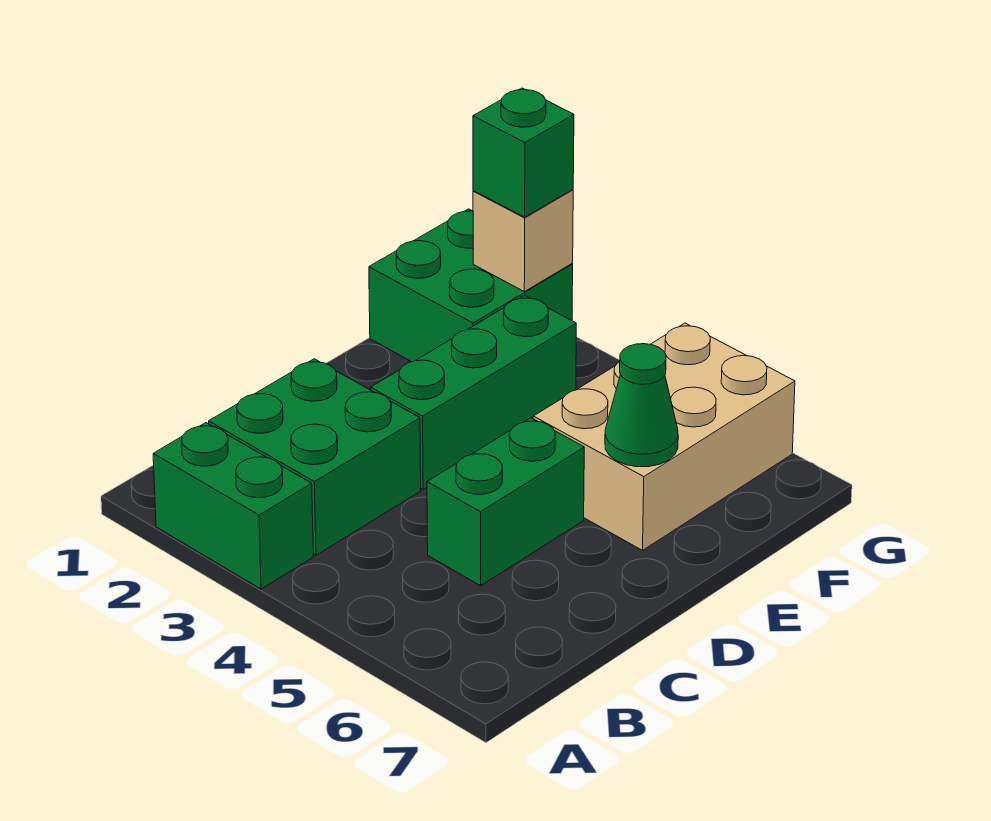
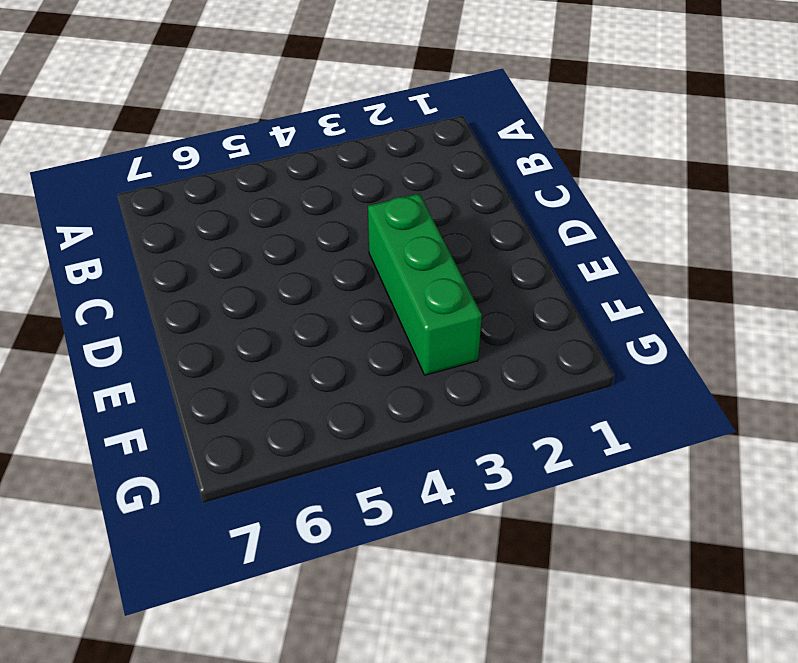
none -> green 1x2 brick [153,423,313,589]
none -> green 2x2 brick [209,359,421,555]

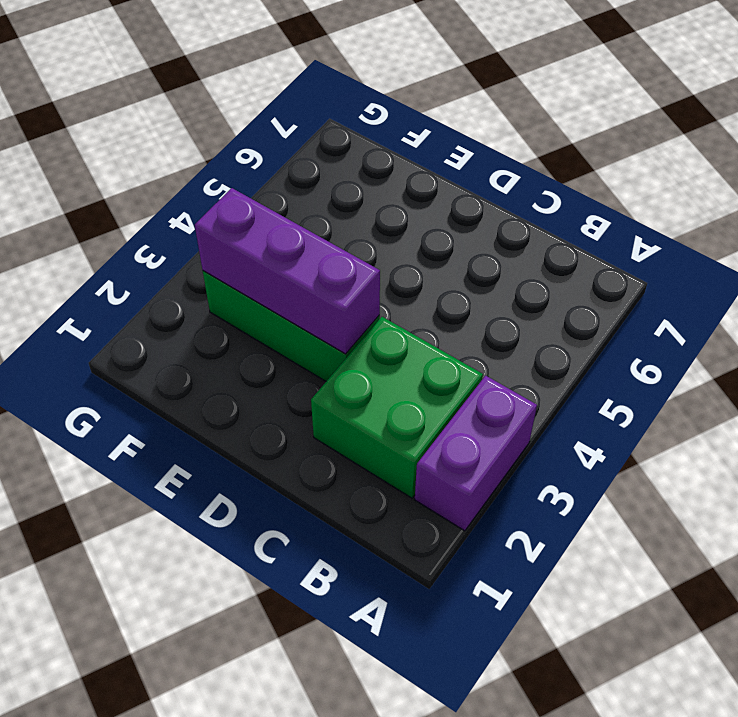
purple 1x2 brick [415,376,537,531] -> green 1x2 brick [153,423,313,589]
purple 1x3 brick [195,188,380,354] -> none
none -> green 1x2 brick [427,418,584,586]
none -> tan 2x3 brick [533,323,795,550]

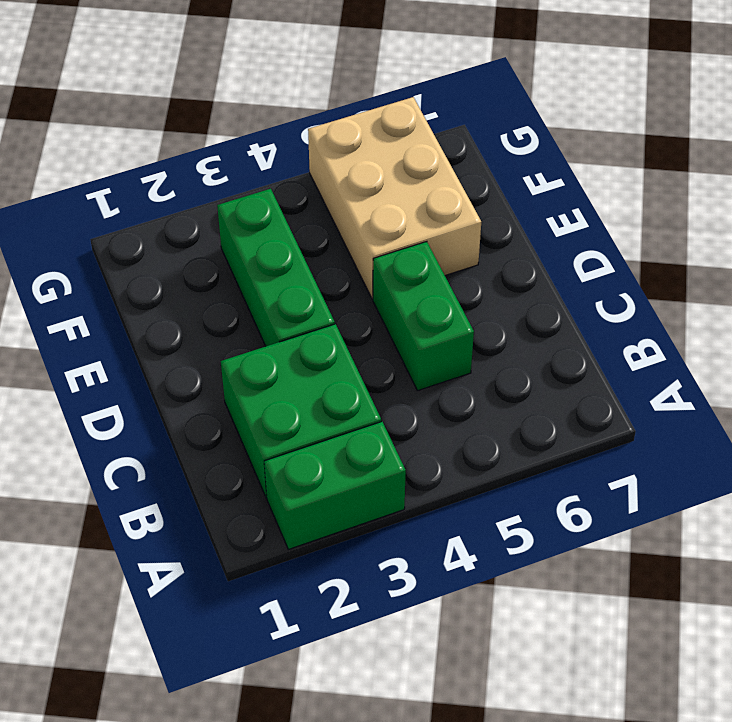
none -> green 2x2 brick [369,209,573,362]
none -> green 1x1 cone [605,344,678,467]

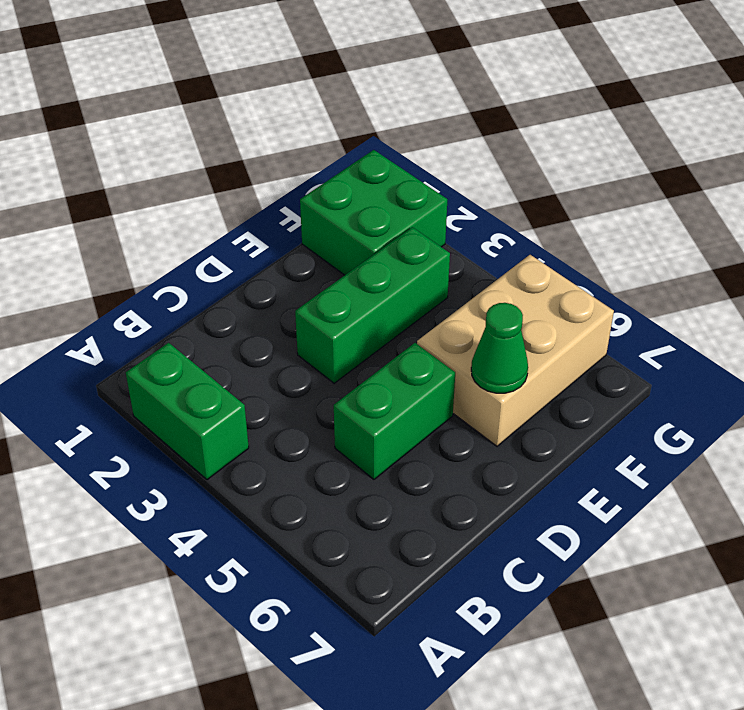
none -> green 2x2 brick [209,359,421,555]
none -> tan 1x1 brick [473,190,573,292]

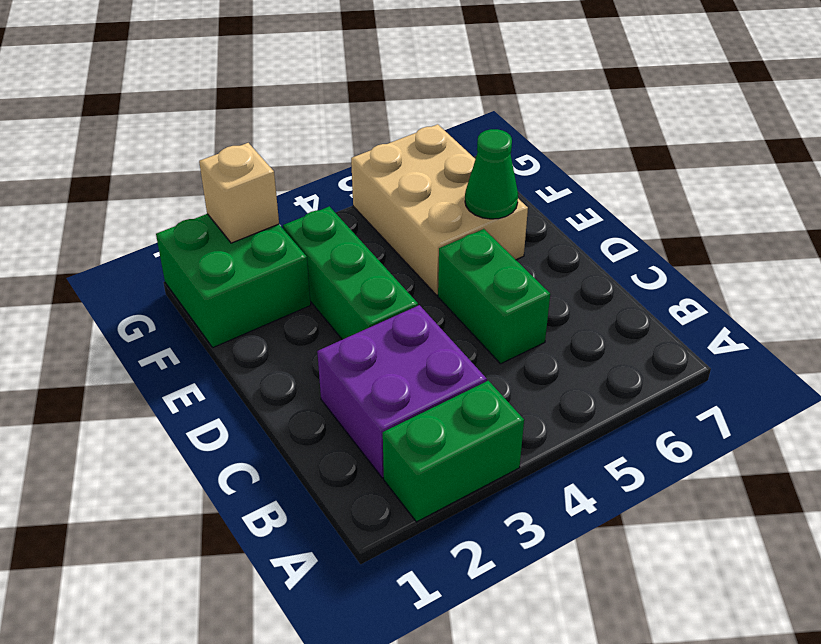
purple 2x2 brick [317,305,487,478] -> green 2x2 brick [209,359,421,555]
none -> green 1x1 brick [473,88,574,217]

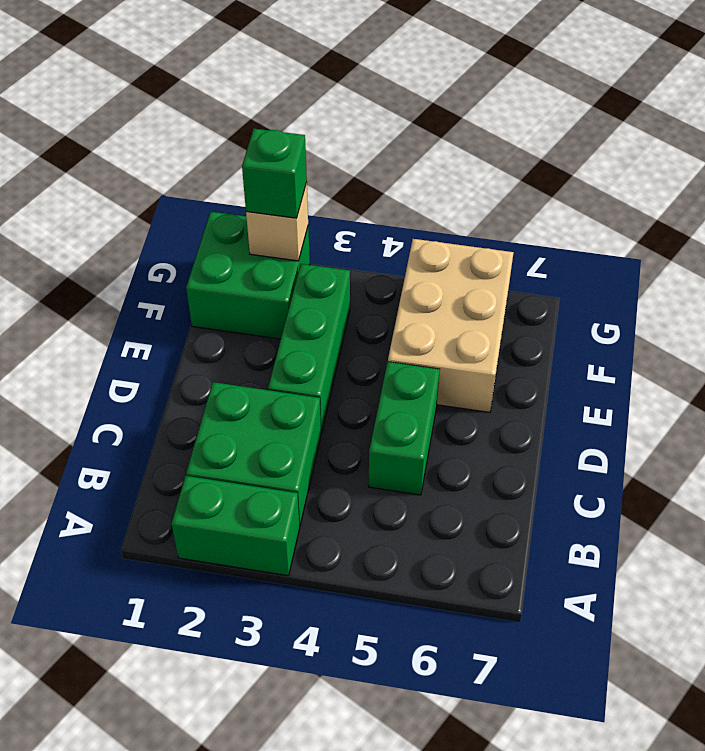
none -> green 1x1 cone [605,344,678,467]

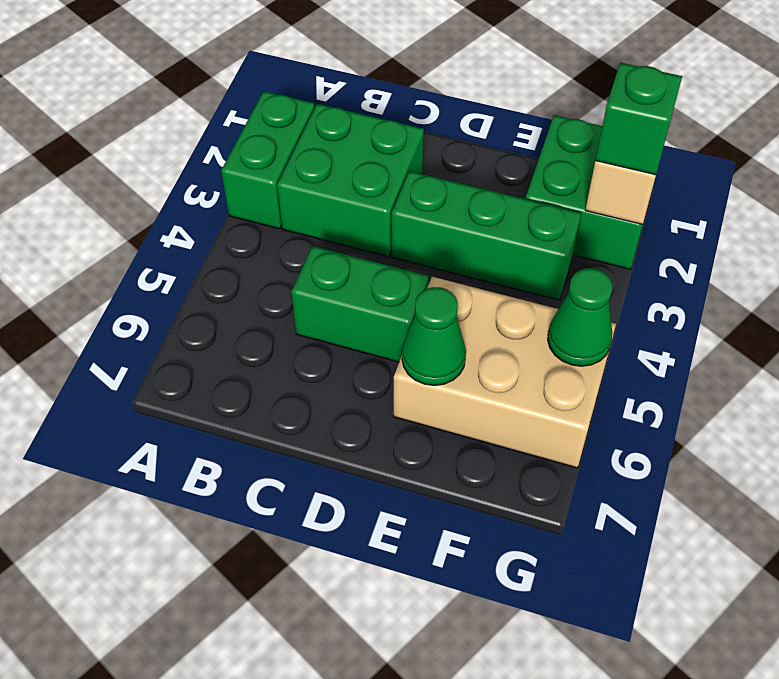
green 1x1 cone [548,268,612,366] -> none

